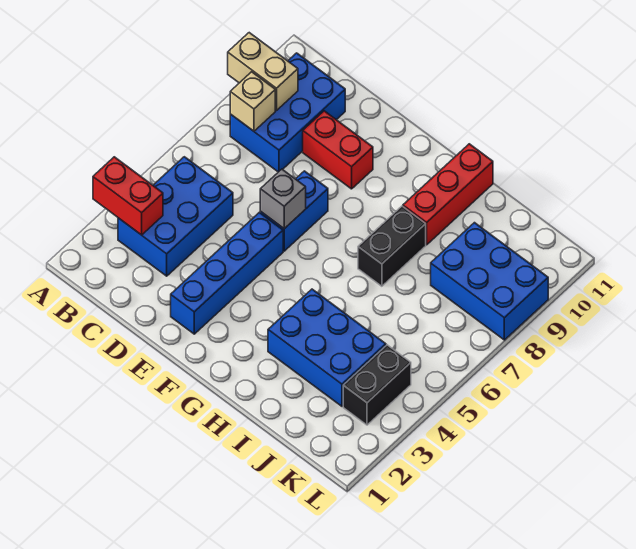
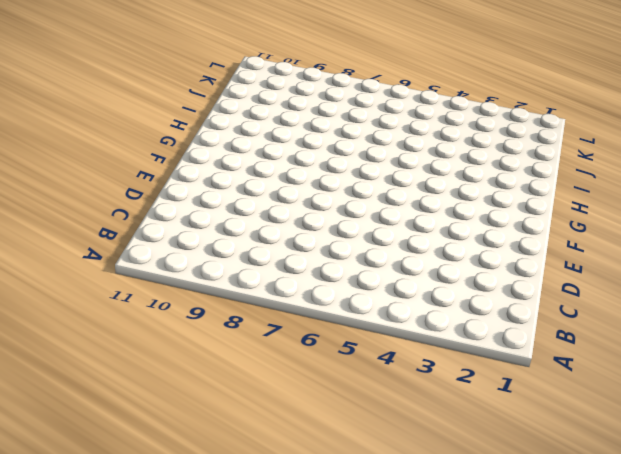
none -> blue 2x3 brick [118,157,233,276]
none -> blue 2x3 brick [230,53,345,172]
none -> red 1x2 brick [303,111,373,189]

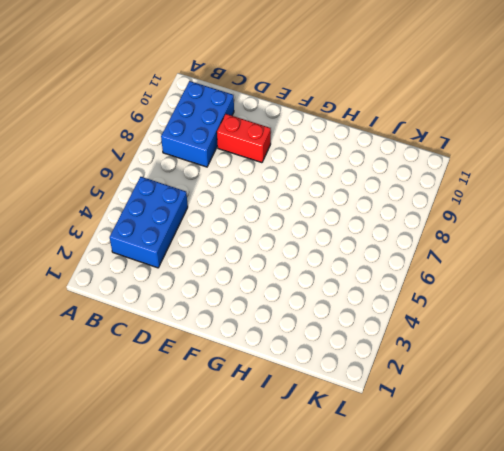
none -> blue 1x4 brick [171,212,283,334]
none -> blue 1x2 brick [260,171,328,251]
none -> blue 2x3 brick [268,289,386,406]

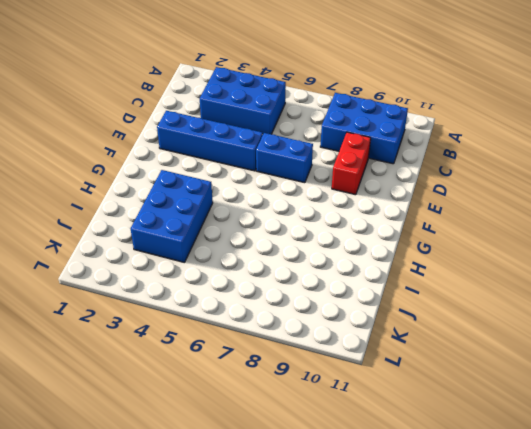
none -> black 1x2 brick [358,206,426,286]
none -> red 1x3 brick [403,144,493,245]
none -> blue 2x3 brick [431,223,548,340]

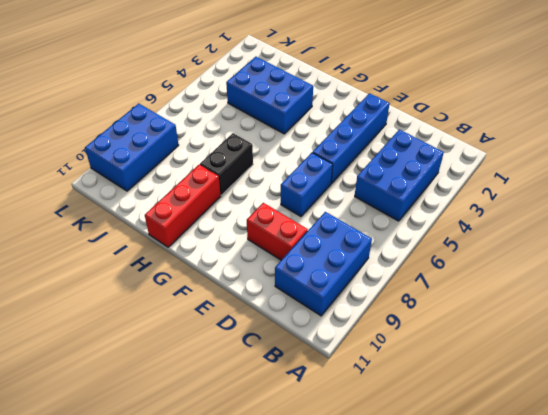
blue 2x3 brick [85,103,179,191] -> blue 2x3 brick turned to [431,223,548,340]
none -> black 1x2 brick [343,345,411,425]
none -> red 1x2 brick [93,157,163,235]
none -> tan 1x2 brick [228,33,298,110]

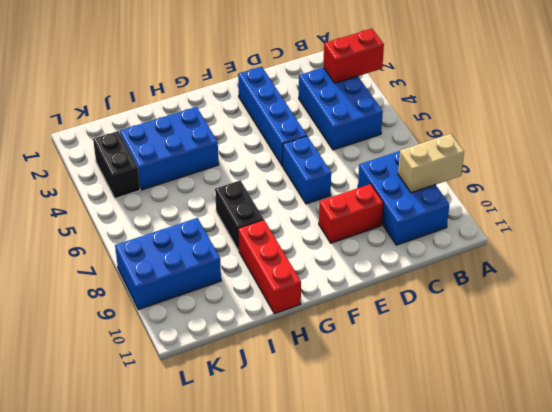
none -> tan 1x1 brick [230,72,275,131]
none -> grey 1x1 brick [260,169,306,229]

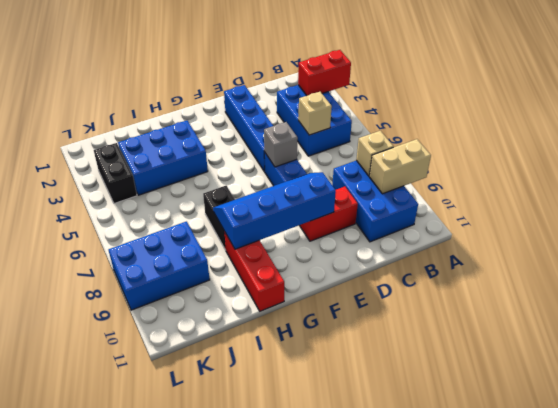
tan 1x1 brick [298,92,332,135] -> none
blue 2x4 slope [213,172,336,249] -> none

